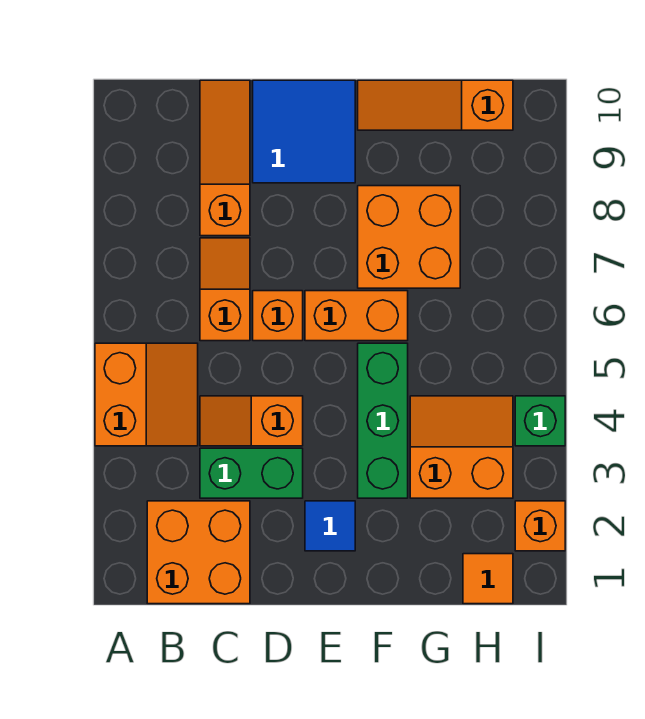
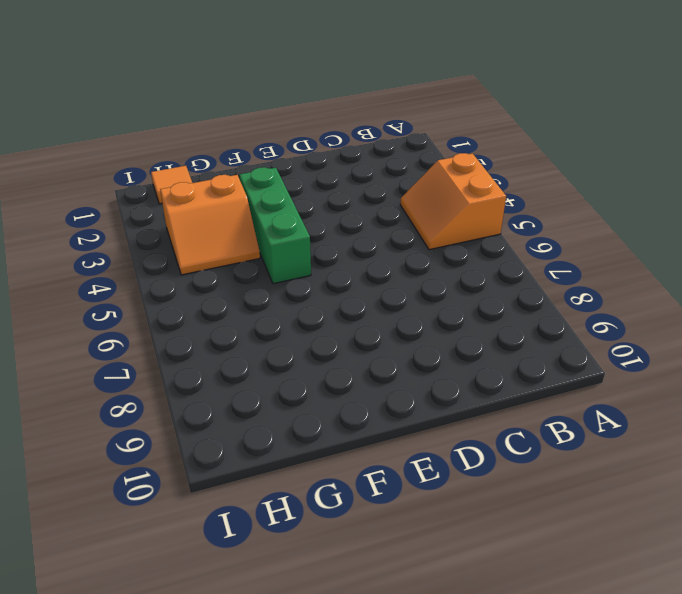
none -> orange 2x2 brick [147,501,250,604]
none -> green 1x2 brick [200,448,303,498]
none -> orange 1x2 slope [200,396,303,446]

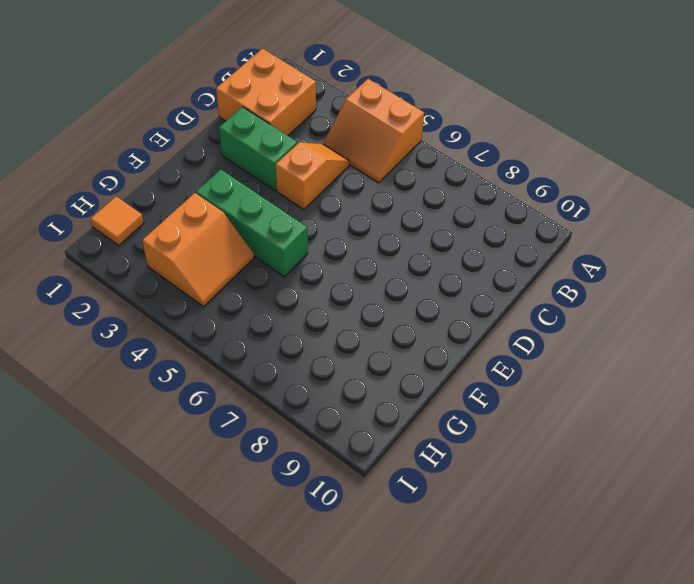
green 1x2 brick [219,107,297,191] -> green 1x2 brick turned to [200,448,303,498]
none -> orange 1x2 slope [200,238,250,341]
none -> orange 1x3 slope [200,80,250,236]
none -> orange 1x1 brick [253,291,303,341]

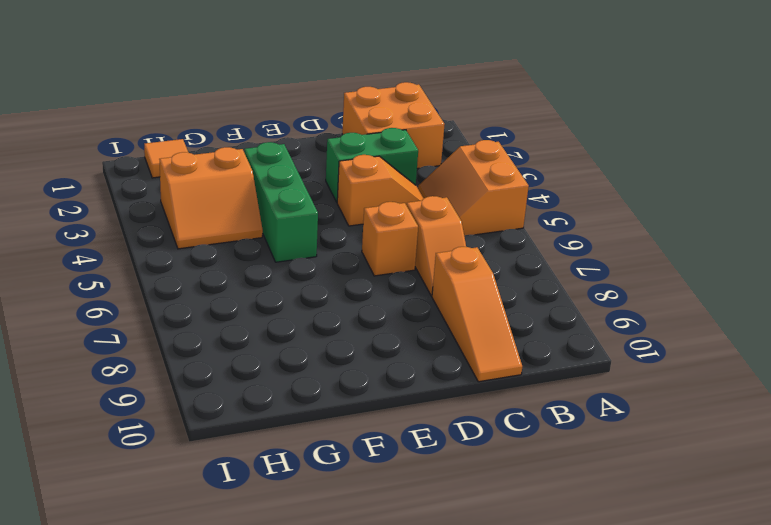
none -> blue 2x2 tile [253,80,355,183]
none -> blue 1x1 tile [305,501,355,551]
none -> orange 1x2 brick [305,291,408,341]

